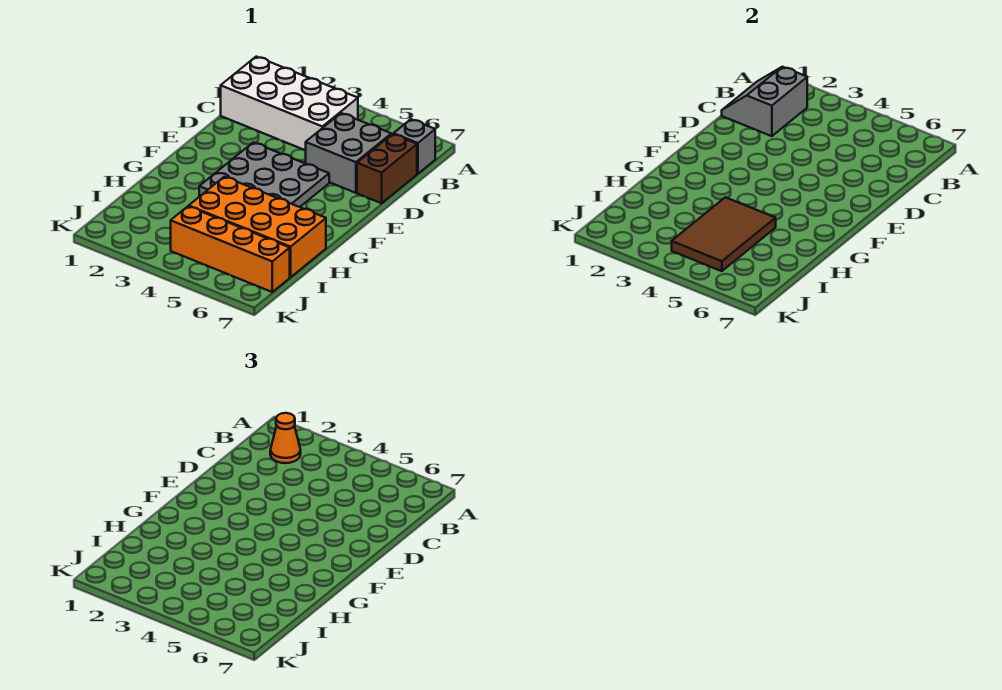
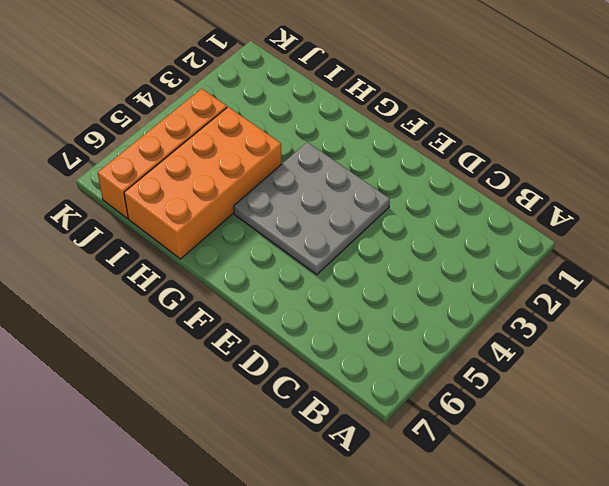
none -> white 2x4 brick [221,57,358,150]
none -> grey 1x1 brick [393,119,435,174]

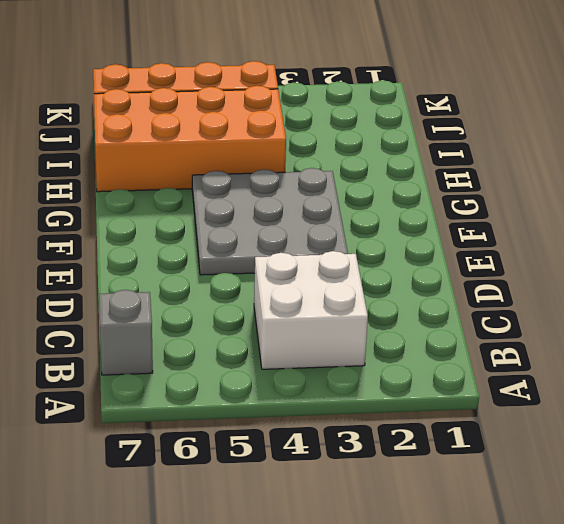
white 2x2 brick [254,251,368,369] -> white 2x4 brick [221,57,358,150]
none -> grey 2x2 brick [306,113,391,193]
none -> brown 1x2 brick [357,134,417,203]

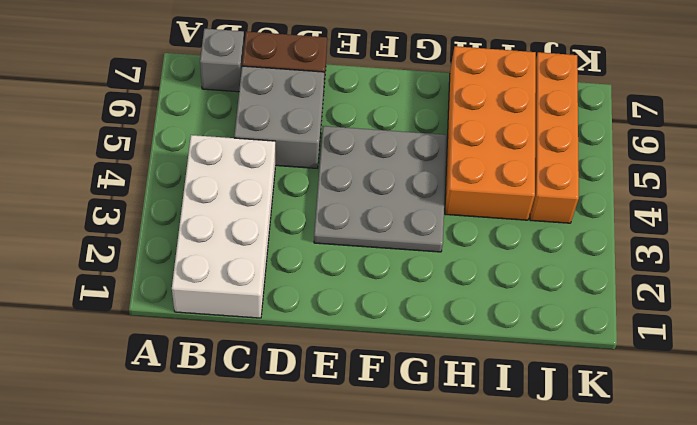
none -> grey 2x2 slope [722,67,807,136]
none -> brown 2x3 tile [672,197,776,271]

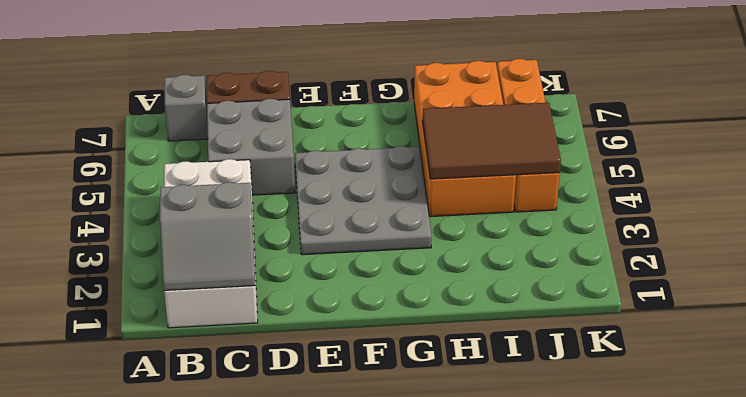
none -> orange 1x1 cone [270,413,301,463]

